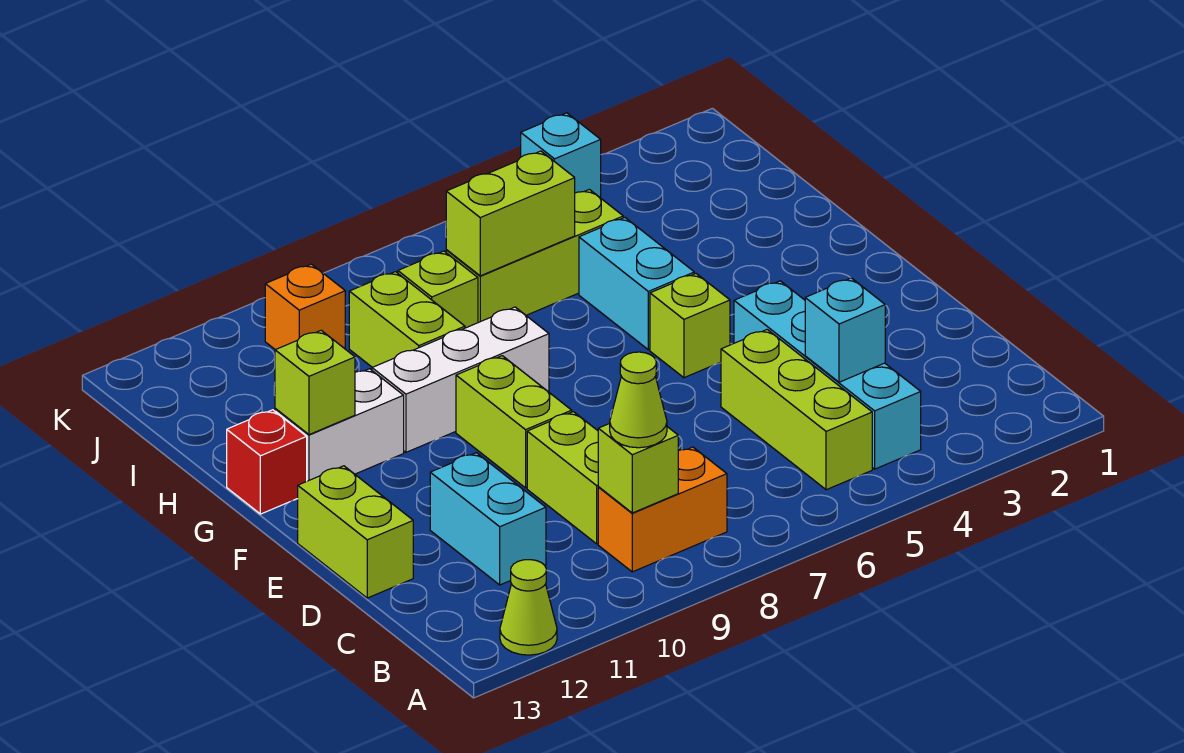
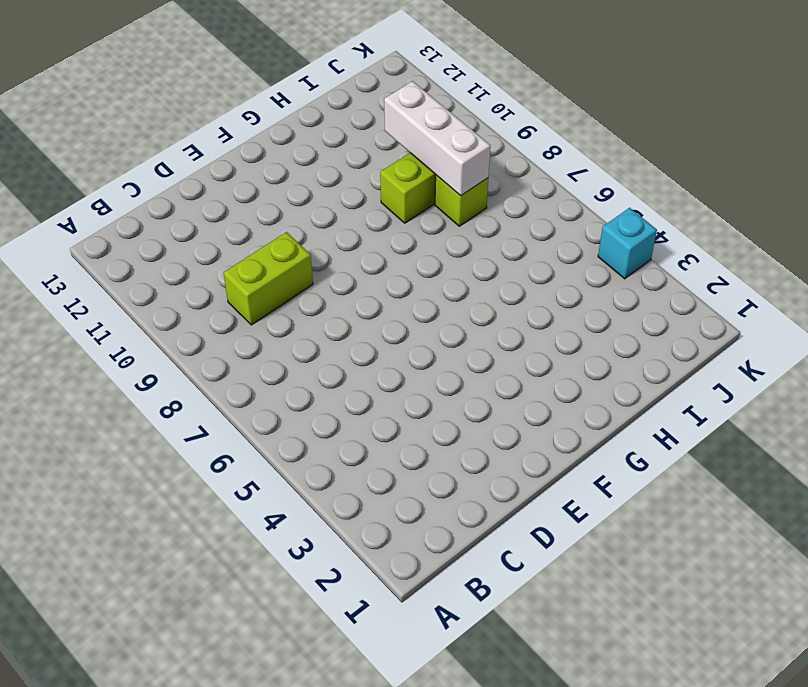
white 1x3 brick [384,81,491,196] -> white 1x3 brick moved to [372,307,549,452]
none -> lime 1x1 cone [500,560,557,655]
none -> cyan 1x4 brick [734,281,921,469]
none -> lime 1x3 brick [721,330,872,490]

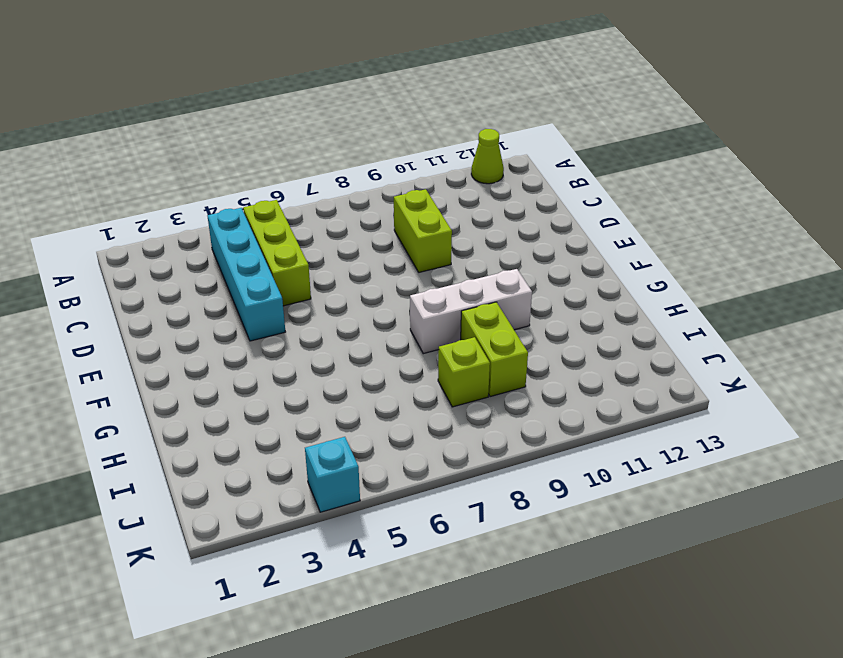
none -> orange 1x2 brick [598,447,727,572]
none -> cyan 1x2 brick [430,453,546,585]
none -> lime 1x2 brick [298,466,413,598]

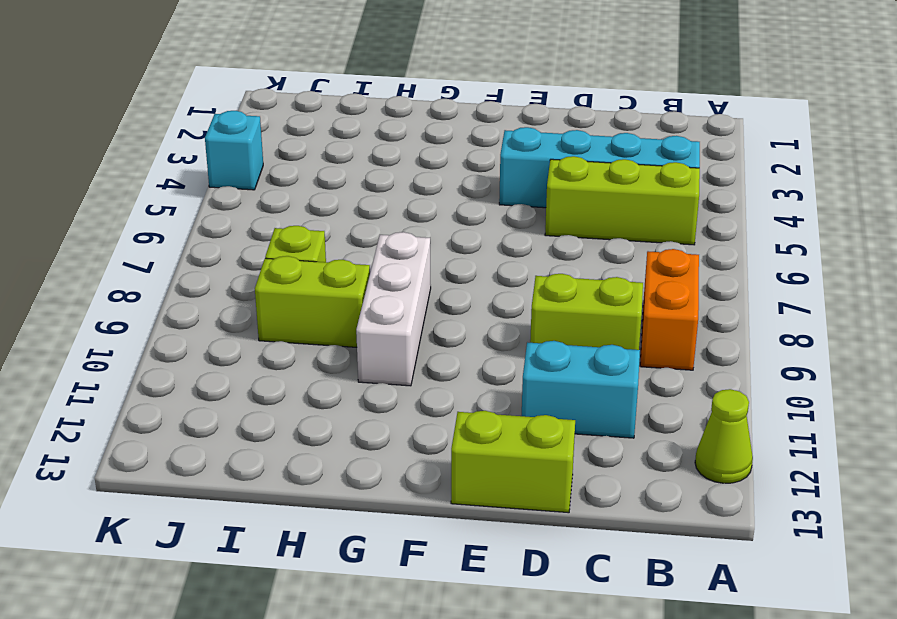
none -> lime 1x2 brick [456,356,572,488]
none -> lime 1x1 brick [650,274,730,378]
none -> cyan 1x2 brick [579,218,694,350]

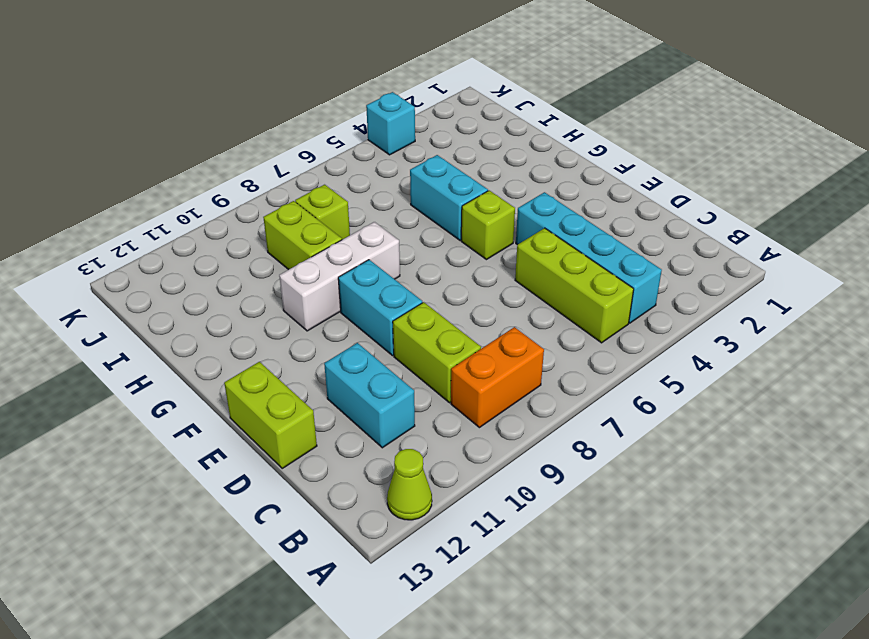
cyan 1x2 brick [338,260,422,356] -> lime 1x2 brick [456,356,572,488]
none -> white 1x2 brick [275,369,404,481]
none -> red 1x1 brick [227,410,307,514]
none -> lime 1x3 brick [446,189,623,323]

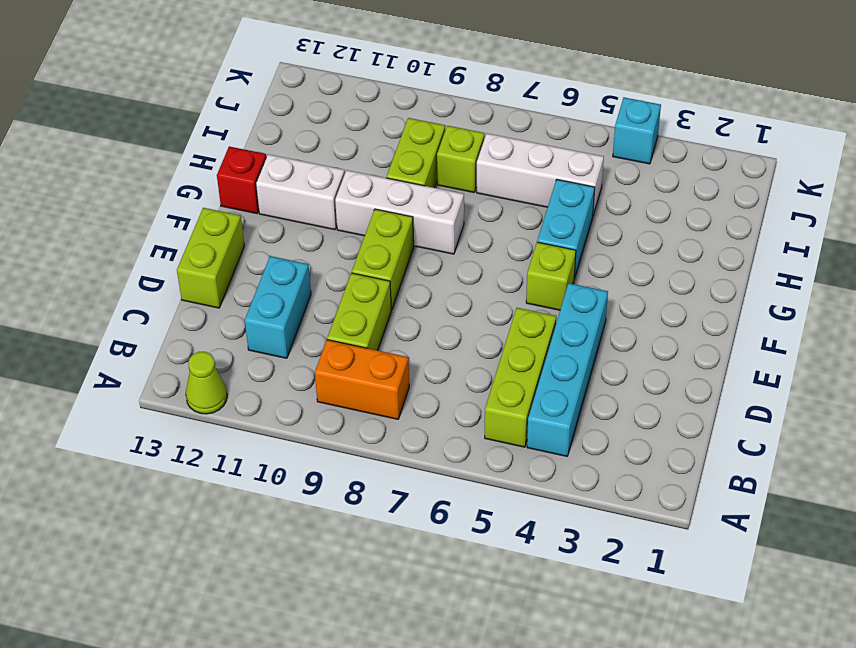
white 1x3 brick [477,133,604,215] -> lime 1x3 brick [446,189,623,323]
none -> orange 1x1 brick [265,264,345,350]
none -> lime 1x1 brick [598,423,678,513]
none -> cyan 1x1 brick [805,278,885,382]

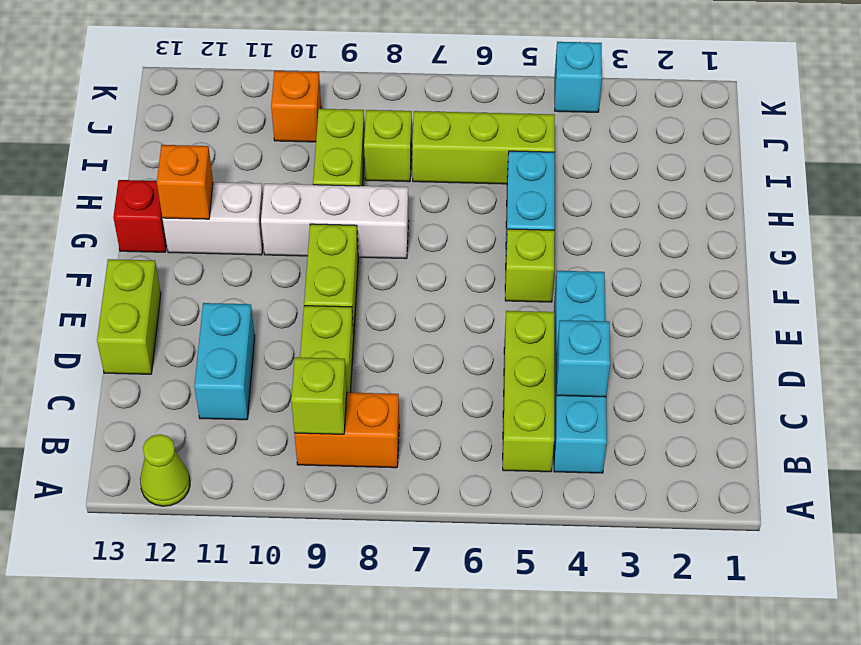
orange 1x1 brick [157,145,213,219] -> lime 1x1 brick [275,330,355,435]
none -> lime 1x2 brick [446,151,575,276]
none -> lime 1x1 cone [610,352,667,448]

